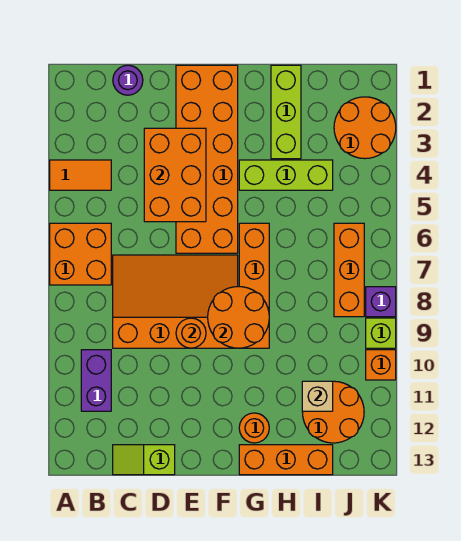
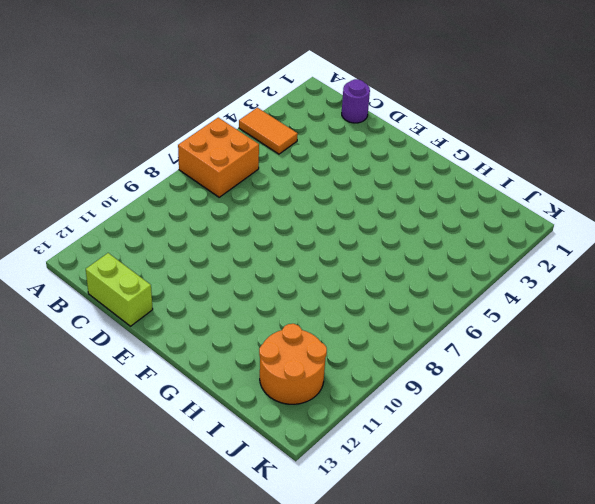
lime 1x2 brick [86,253,153,326] -> lime 1x2 slope [113,445,175,475]
none -> purple 1x2 brick [81,350,111,411]
none -> orange 3x4 slope [113,255,238,348]
none -> orange 2x6 brick [176,65,238,253]

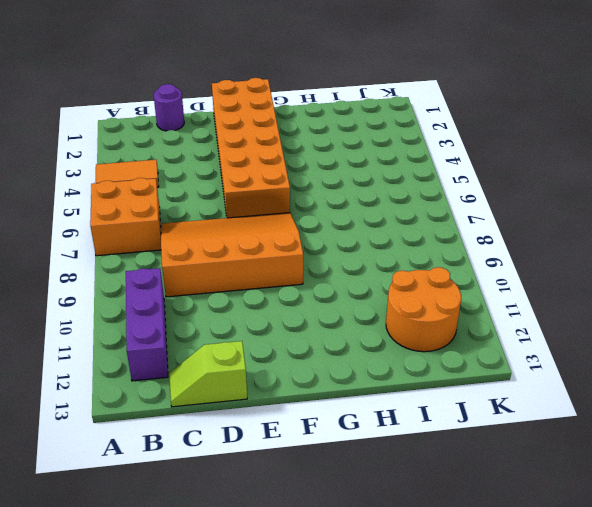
purple 1x3 brick [126,268,168,381] -> purple 1x2 brick [81,350,111,411]
none -> lime 1x3 brick [239,160,333,190]
none -> orange 1x4 brick [239,223,269,348]
none -> orange 1x1 round brick [239,413,269,443]

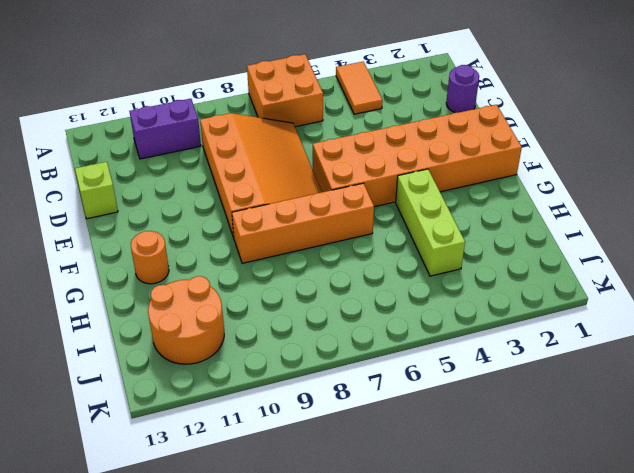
none -> orange 1x3 brick [239,445,333,475]
none -> lime 1x3 brick [271,65,301,159]
none -> orange 2x2 round brick [334,97,396,159]

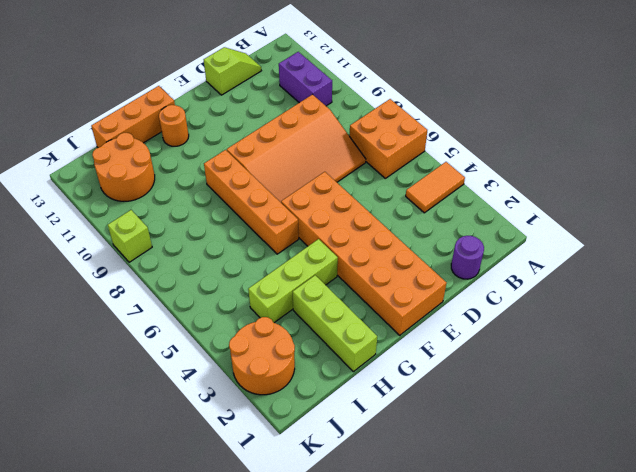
none -> orange 1x3 brick [334,223,364,317]
none -> purple 1x1 brick [366,287,396,317]
none -> orange 1x1 brick [366,350,396,380]

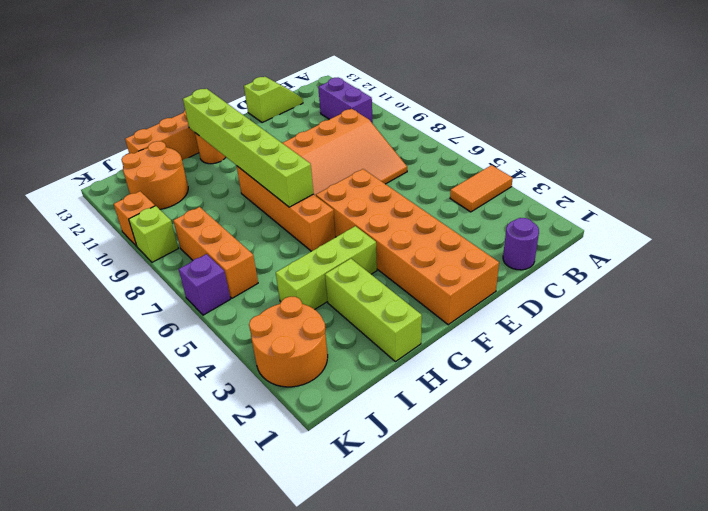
lime 1x6 brick [183,89,314,207] -> orange 2x2 round brick [208,287,269,348]
purple 1x1 brick [179,254,230,315] -> purple 1x1 brick moved to [366,287,396,317]
none -> orange 2x2 brick [50,223,111,285]
none -> orange 2x3 brick [144,128,206,222]
none -> orange 1x1 round brick [176,318,206,348]

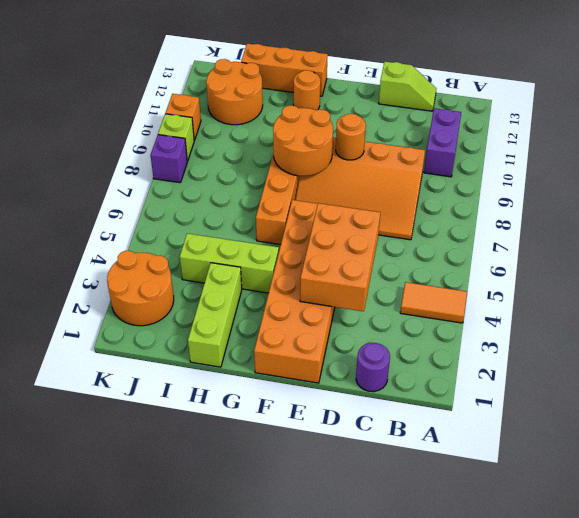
none -> orange 2x2 brick [50,223,111,285]
none -> orange 1x3 brick [334,223,364,317]
none -> tan 1x1 brick [302,381,333,411]

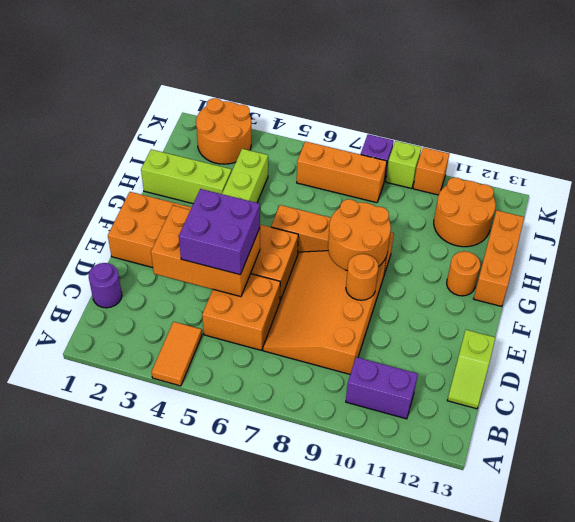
orange 2x2 brick [202,274,280,350] -> orange 2x2 brick moved to [50,223,111,285]
purple 2x2 brick [179,189,260,275] -> none
none -> tan 1x1 brick [302,381,333,411]

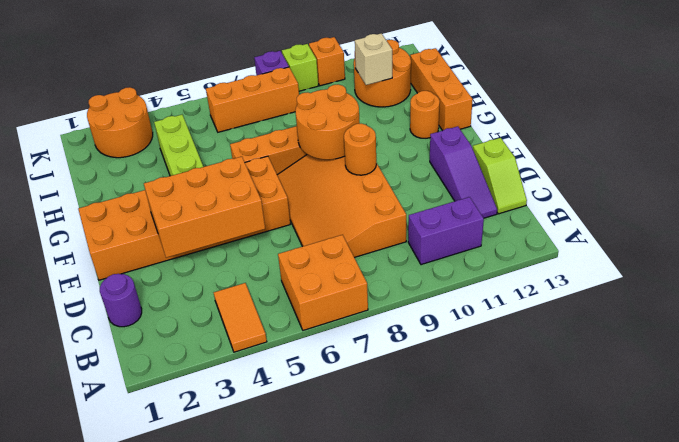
purple 1x3 slope [430,126,497,218] -> none
none -> lime 1x3 brick [271,65,301,159]

